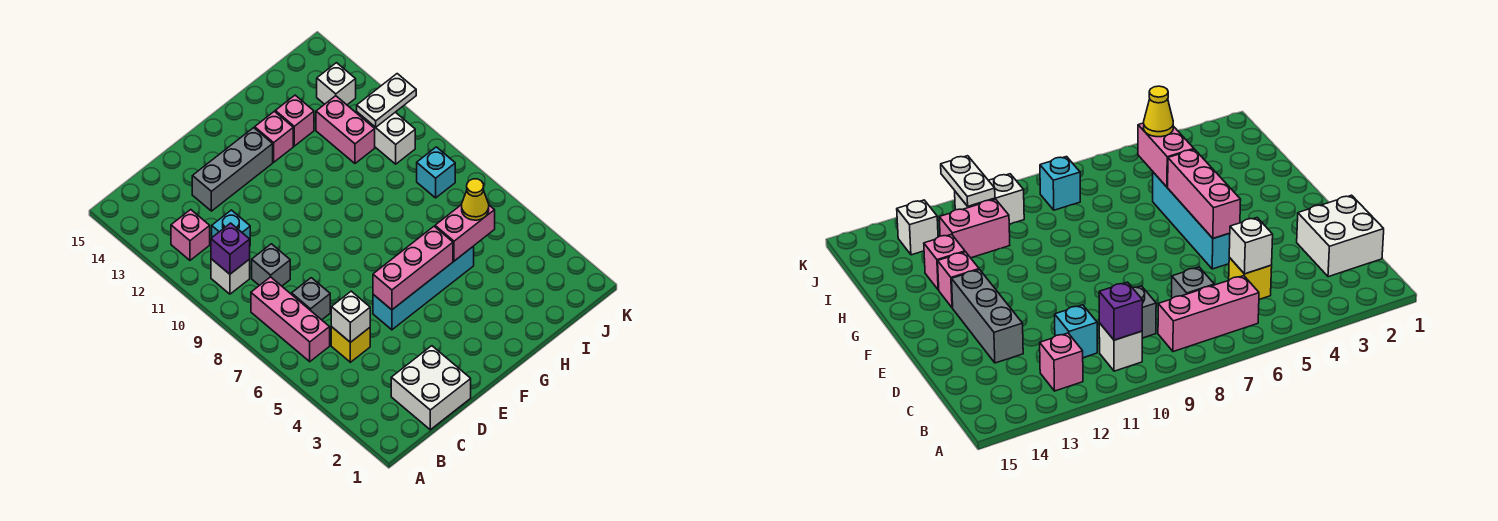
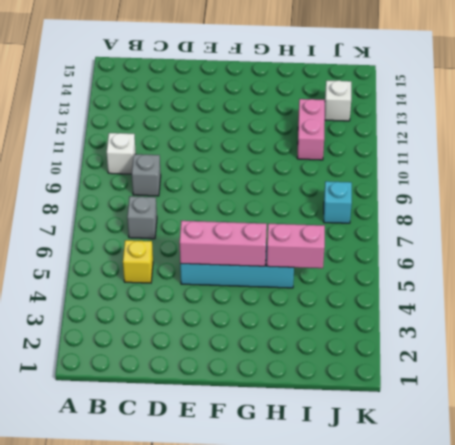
none -> pink 1x3 brick [251,277,330,362]
none -> pink 1x1 brick [171,210,210,260]
none -> white 2x2 brick [391,346,471,430]

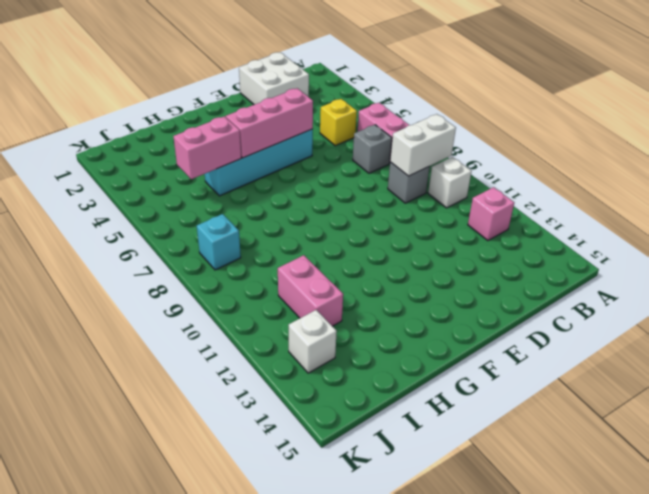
white 1x2 brick [390,114,456,176] -> white 1x2 brick turned to [357,112,415,164]
none -> cyan 1x1 brick [212,210,250,239]
none -> grey 1x3 brick [192,128,273,211]
none -> pink 1x1 brick [255,111,293,162]

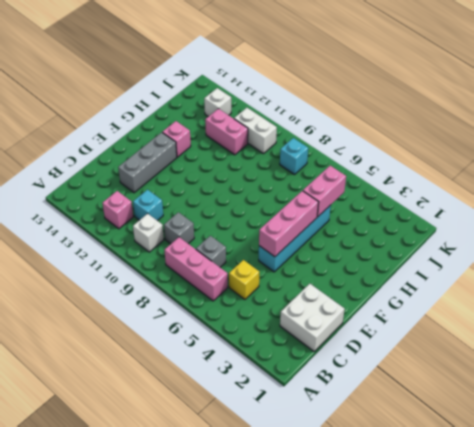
none -> pink 1x1 brick [275,95,314,146]
none -> purple 1x1 brick [211,223,250,274]
none -> white 1x1 brick [331,291,370,342]

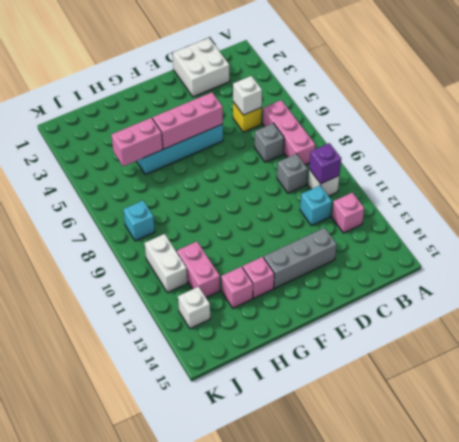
none -> white 1x2 plate [357,74,416,127]
none -> yellow 1x1 cone [462,179,489,220]

